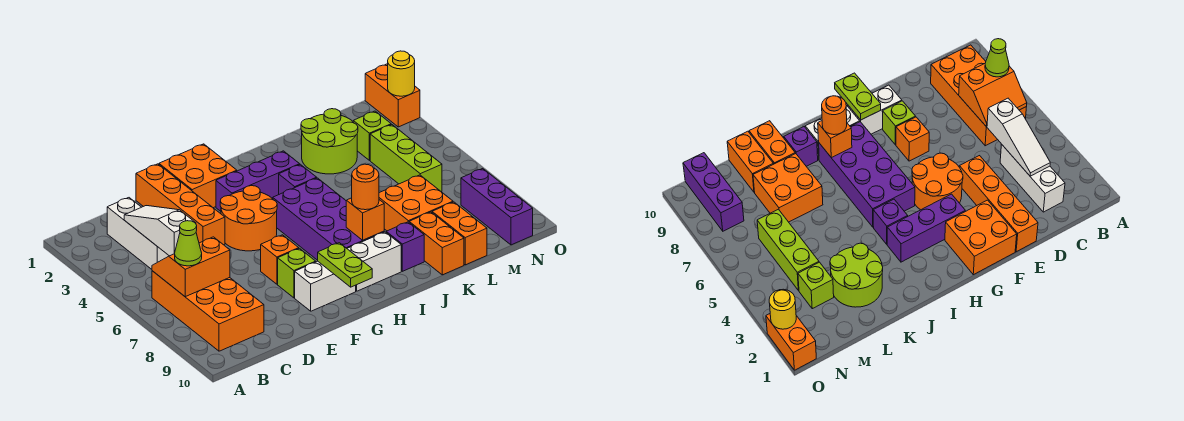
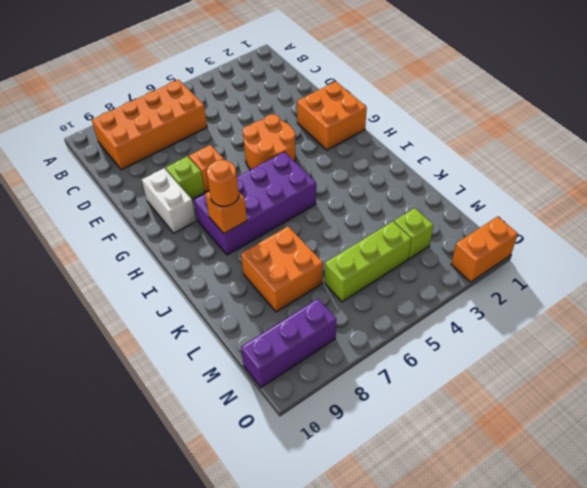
none -> white 1x3 brick [107,198,169,269]
none -> orange 1x4 brick [136,164,225,245]
none -> purple 1x3 brick [216,151,300,211]

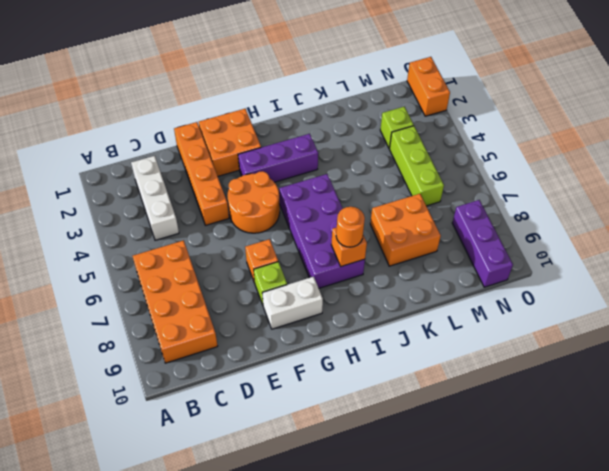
none -> white 1x2 brick [347,232,401,291]
none -> purple 1x1 brick [279,164,317,194]
none -> purple 1x1 brick [386,222,424,271]

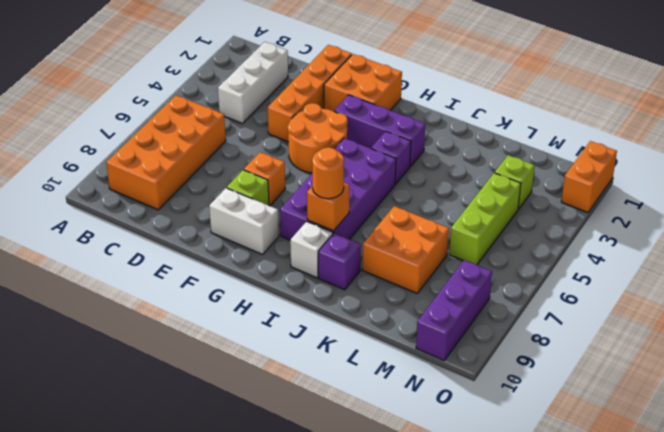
white 1x1 brick [290,221,333,278] -> white 1x2 brick [347,232,401,291]
none -> lime 2x2 round brick [301,109,358,174]
none -> orange 1x2 brick [409,212,464,275]
none -> orange 1x2 brick [432,202,487,265]

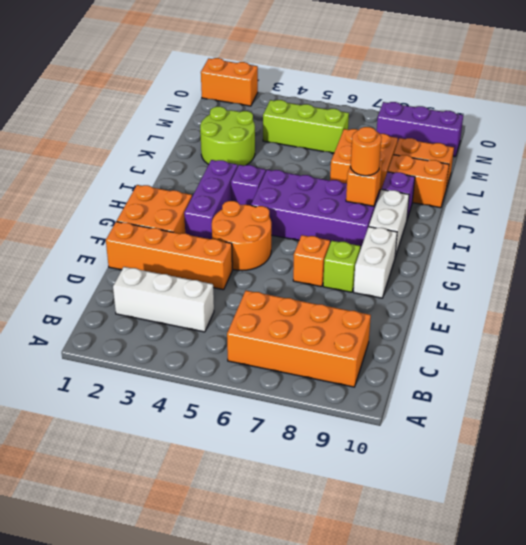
none -> lime 1x1 brick [353,111,391,160]
none -> orange 2x2 slope [152,237,230,297]
none -> white 1x3 slope [124,206,196,256]

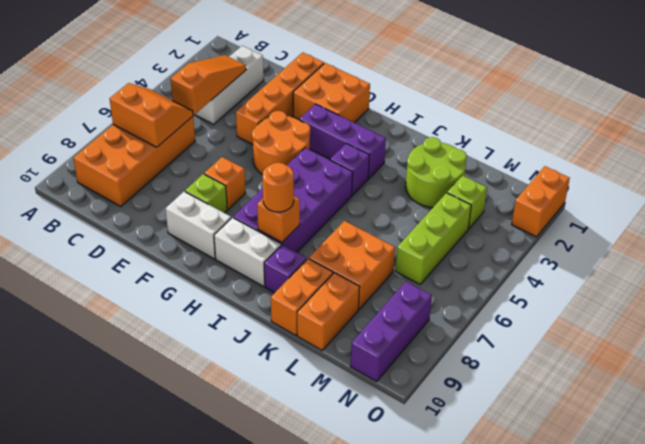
orange 1x3 slope [171,55,246,115] -> white 1x3 slope [124,206,196,256]
none -> lime 1x2 plate [318,243,372,287]
none -> yellow 1x1 round brick [388,51,415,96]
none -> lime 1x1 cone [174,221,202,266]

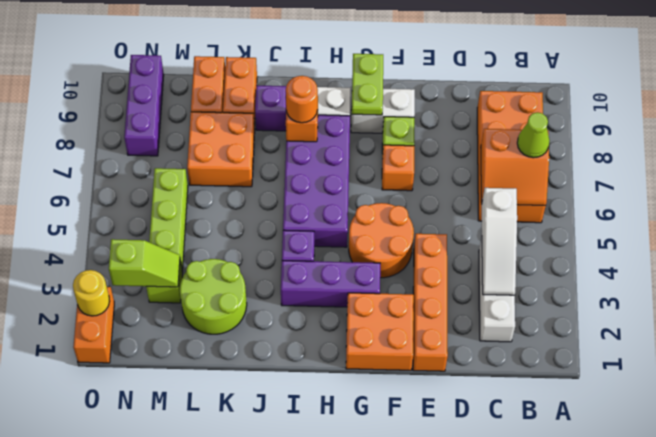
lime 1x2 slope [109,239,180,287] -> none

